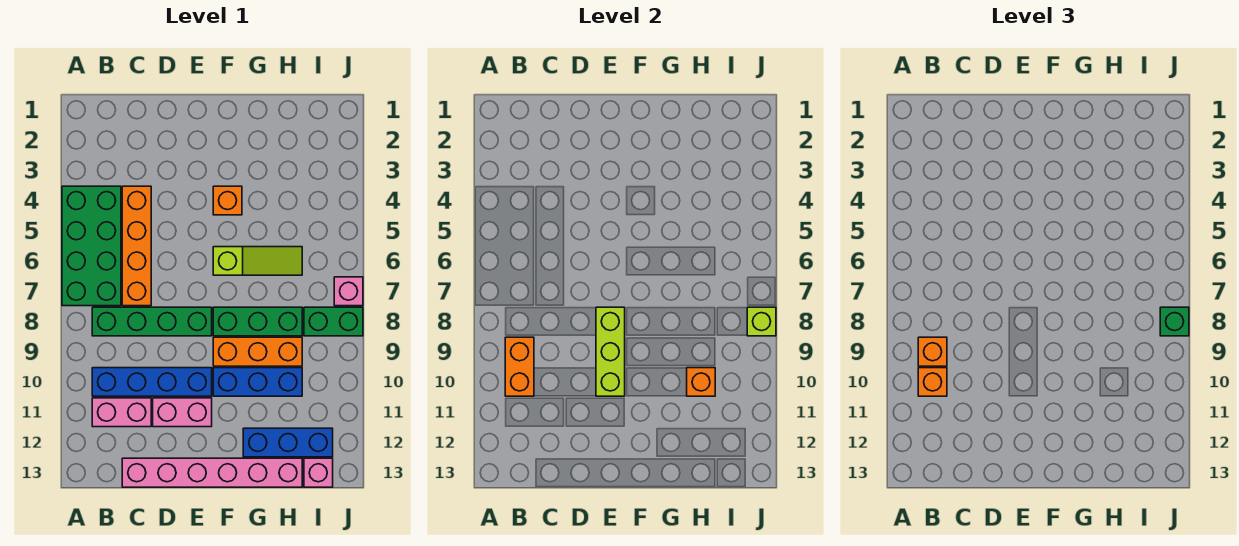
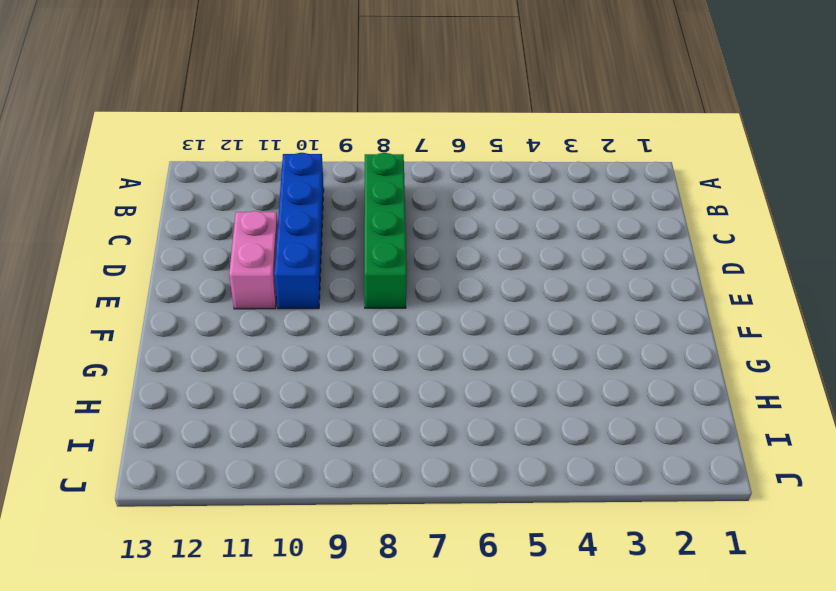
none -> green 2x4 brick [62,186,121,306]
none -> pink 1x2 brick [92,398,151,427]
none -> orange 1x4 brick [122,186,151,306]

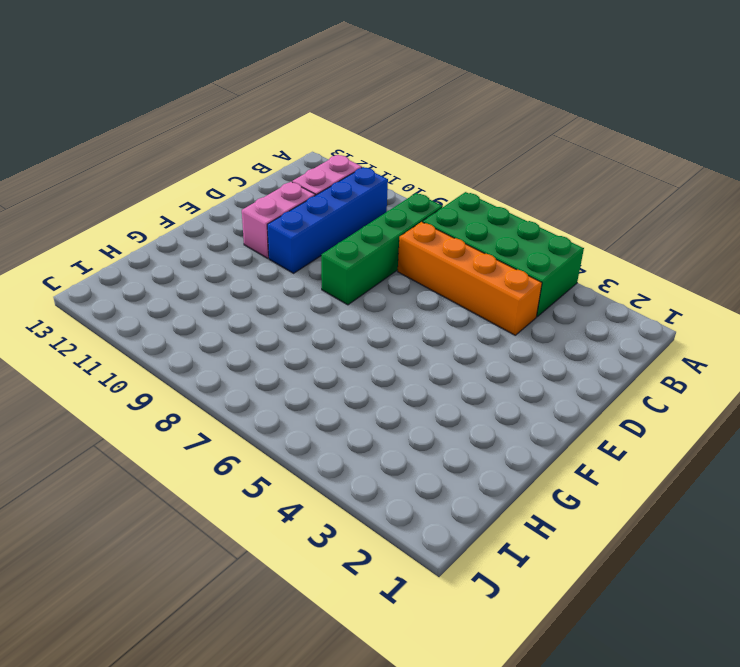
none -> pink 1x6 brick [122,458,302,487]
none -> orange 1x1 brick [213,186,242,215]
none -> lime 1x3 slope [213,247,302,275]

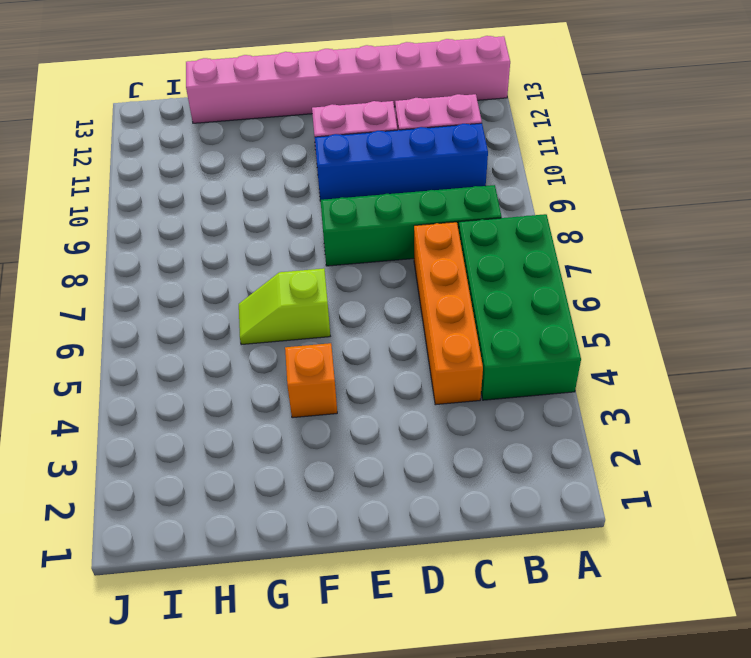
pink 1x8 brick [186,36,510,123] -> pink 1x6 brick [122,458,302,487]
lime 1x2 slope [239,268,330,345] -> lime 1x3 slope [213,247,302,275]
none -> green 1x3 brick [213,307,302,336]
none -> orange 1x3 brick [213,337,302,366]
none -> blue 1x3 brick [213,368,302,396]

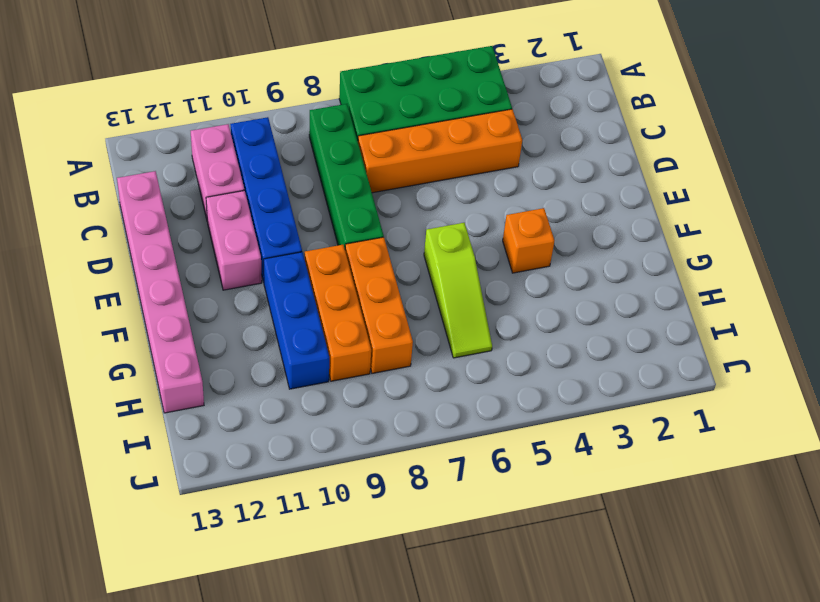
orange 1x3 brick [345,237,413,373] -> green 1x3 brick [213,307,302,336]
none -> blue 1x3 brick [243,428,333,457]
none -> green 1x2 brick [304,307,363,336]
none -> pink 1x1 brick [304,458,333,487]

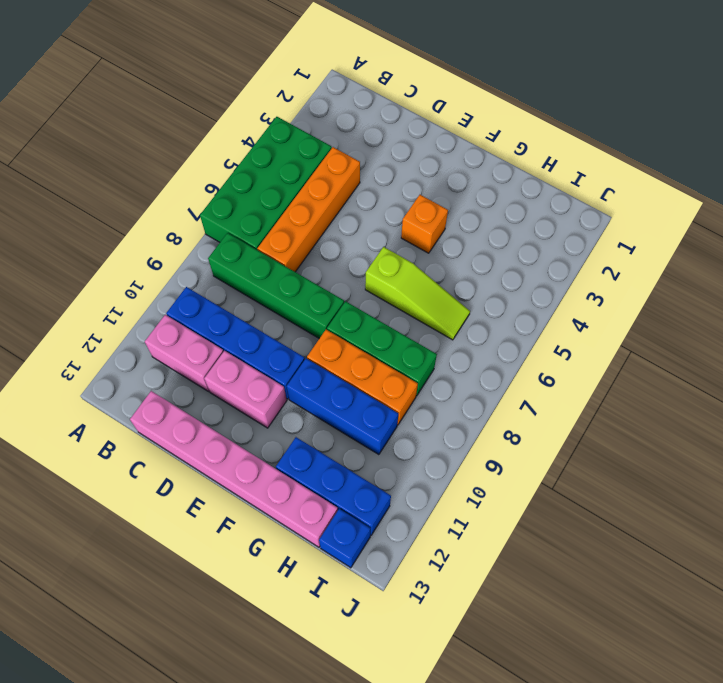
blue 1x1 brick [319,509,370,568] -> pink 1x1 brick [304,458,333,487]
none -> green 1x2 brick [304,307,363,336]
none -> pink 1x1 brick [334,277,363,306]
none -> orange 1x2 brick [505,337,534,396]

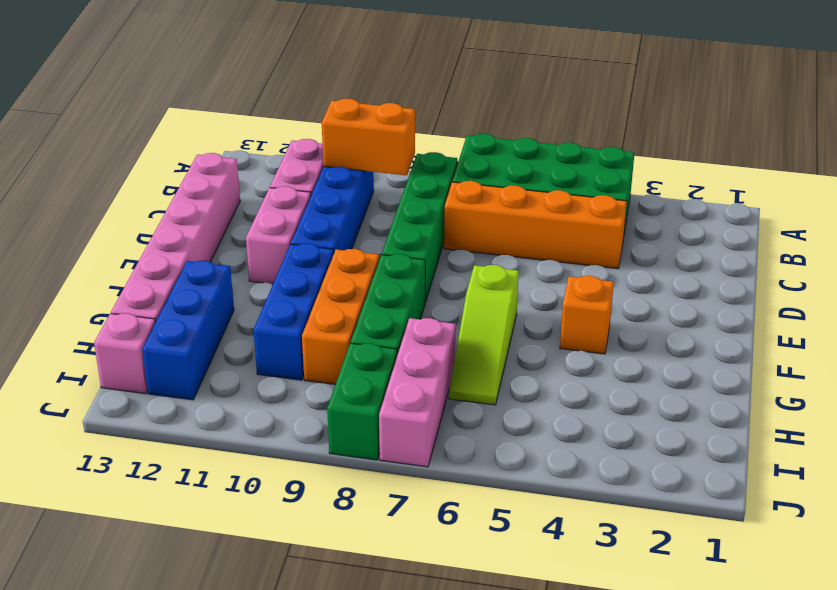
pink 1x3 brick [379,318,456,467] -> pink 1x1 brick [334,277,363,306]
none -> lime 1x3 brick [596,307,625,396]
none -> orange 1x1 brick [687,368,715,396]
none -> lime 1x1 brick [747,307,776,336]

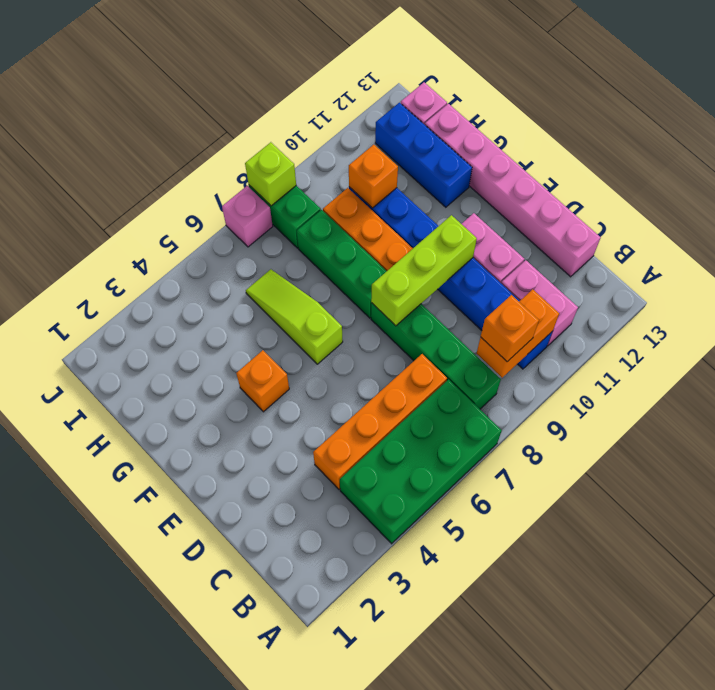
none -> orange 1x1 brick [918,368,947,396]
none -> green 1x1 brick [1160,307,1189,336]

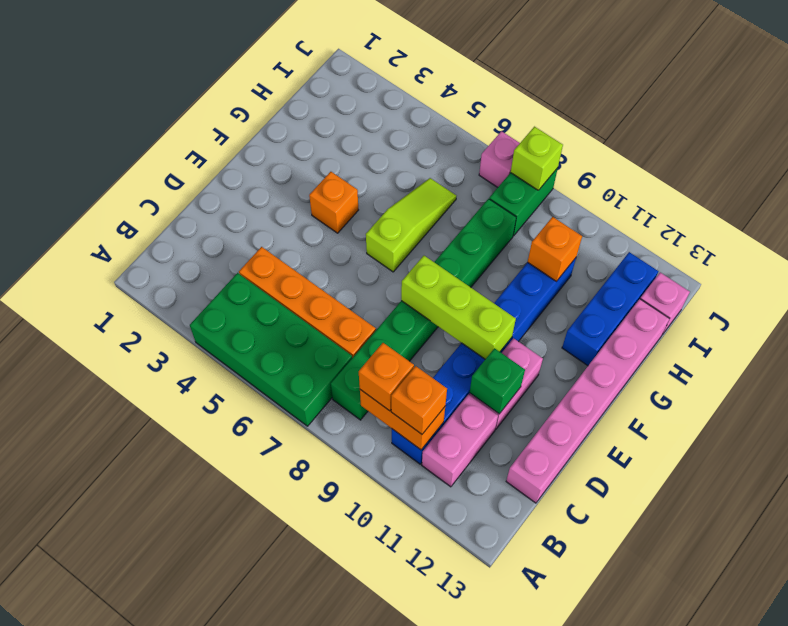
green 1x1 brick [470,348,525,414] -> green 1x1 brick moved to [1160,307,1189,336]
none -> orange 1x3 brick [213,337,302,366]

